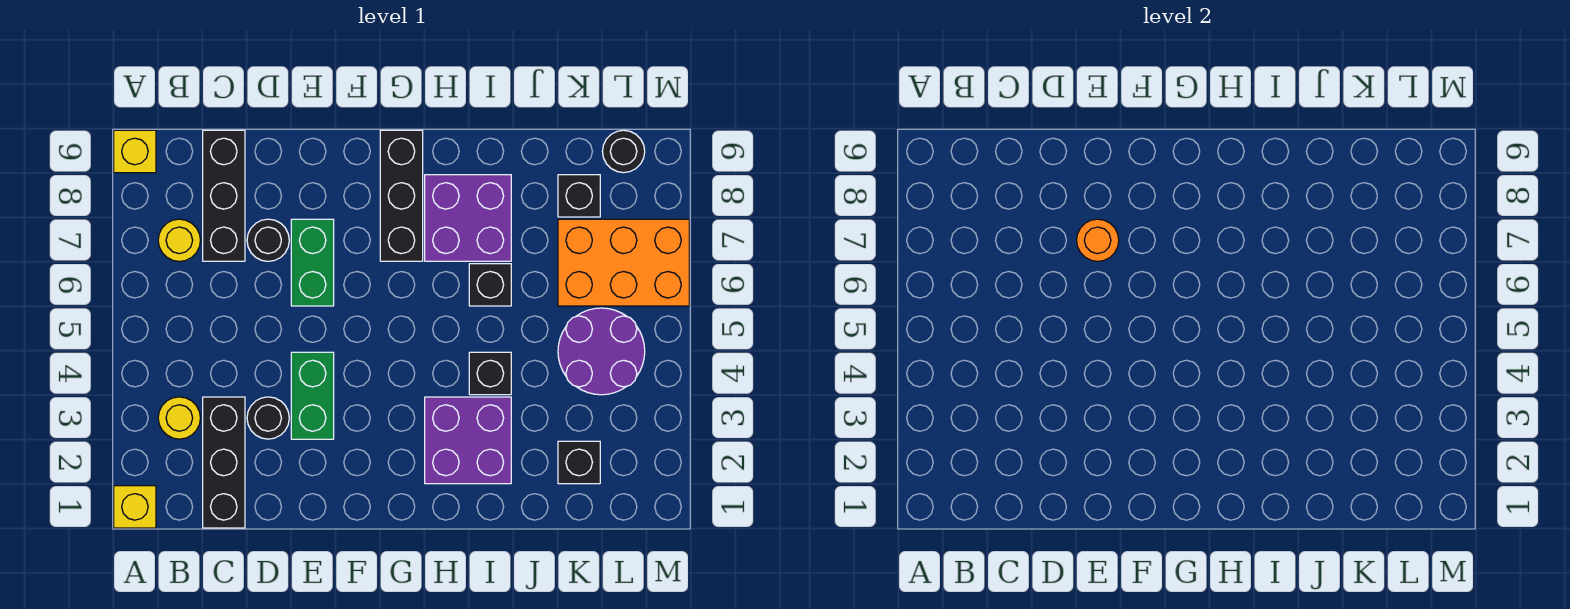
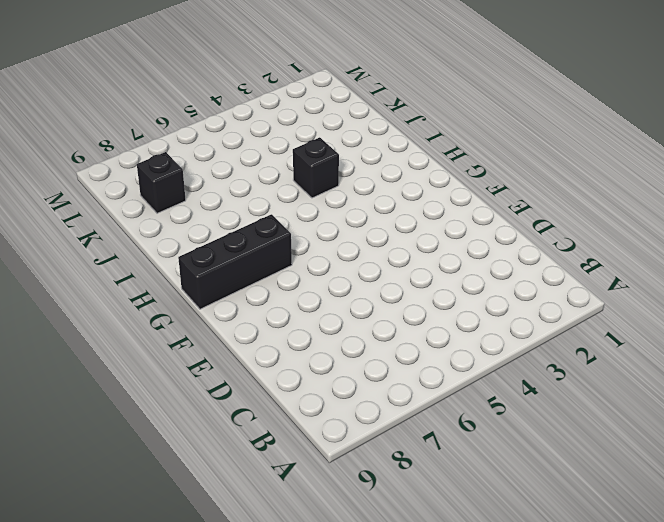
none -> yellow 1x1 brick [114,486,156,528]
none -> yellow 1x1 brick [114,130,156,173]
none -> yellow 1x1 round brick [158,397,200,439]

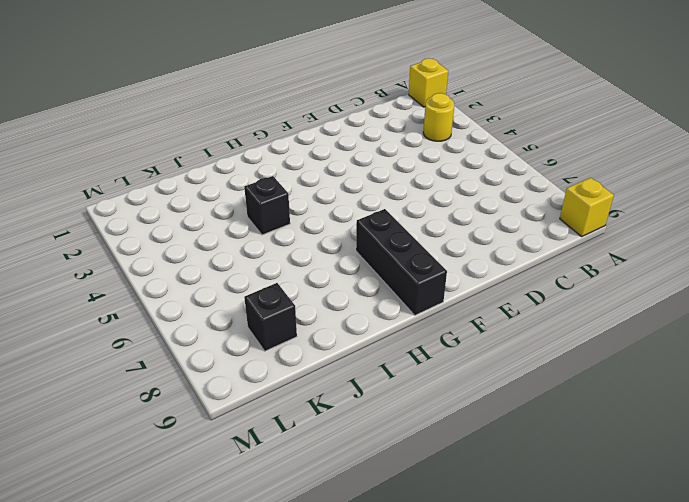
none -> yellow 1x1 round brick [158,219,200,261]
none -> black 1x3 brick [203,397,245,528]
none -> black 1x3 brick [203,130,245,261]

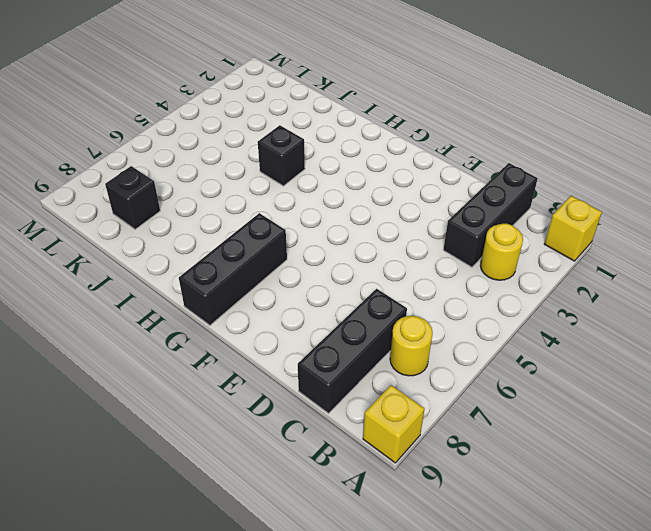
none -> black 1x1 round brick [247,397,289,439]
none -> black 1x1 round brick [247,219,289,261]
none -> green 1x2 brick [291,352,334,439]

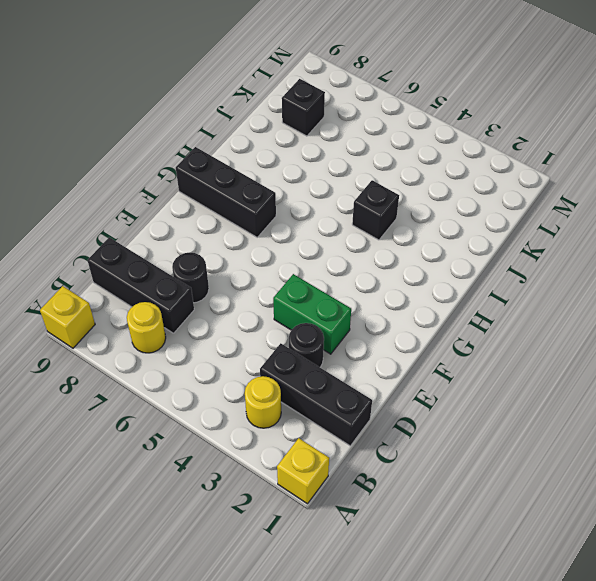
none -> green 1x2 brick [291,219,334,306]
none -> purple 2x2 brick [425,397,511,484]
none -> purple 2x2 brick [425,175,511,261]

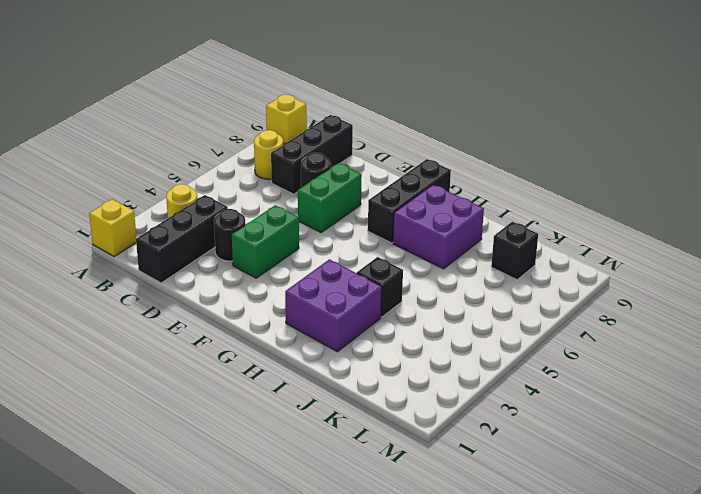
none -> black 1x1 brick [469,264,511,306]
none -> black 1x1 brick [558,441,600,484]
none -> purple 2x2 round brick [558,308,645,395]

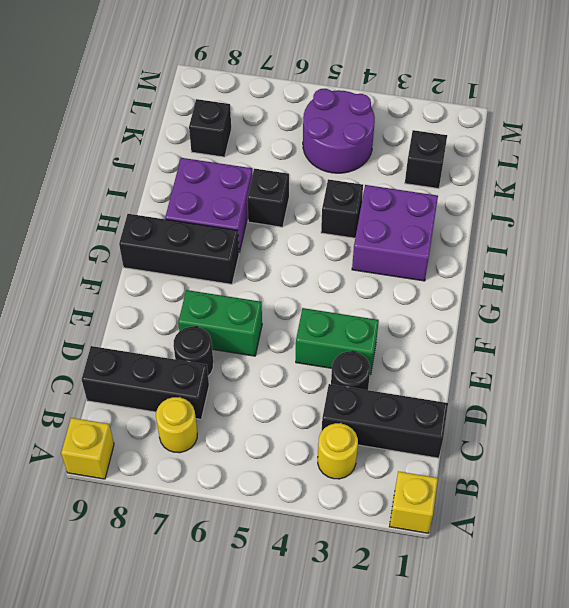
none -> orange 2x3 brick [558,219,689,306]
none -> black 1x1 round brick [603,130,645,173]
none -> orange 1x1 round brick [1077,219,1119,261]

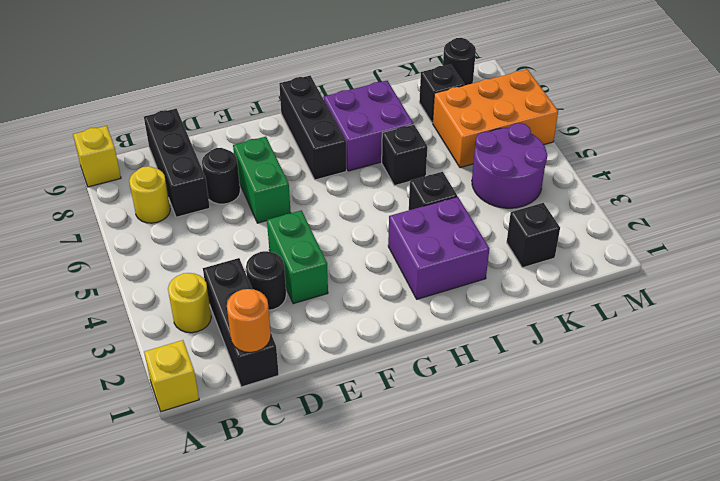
orange 1x1 round brick [227,289,271,352] -> orange 1x1 round brick moved to [1077,219,1119,261]

